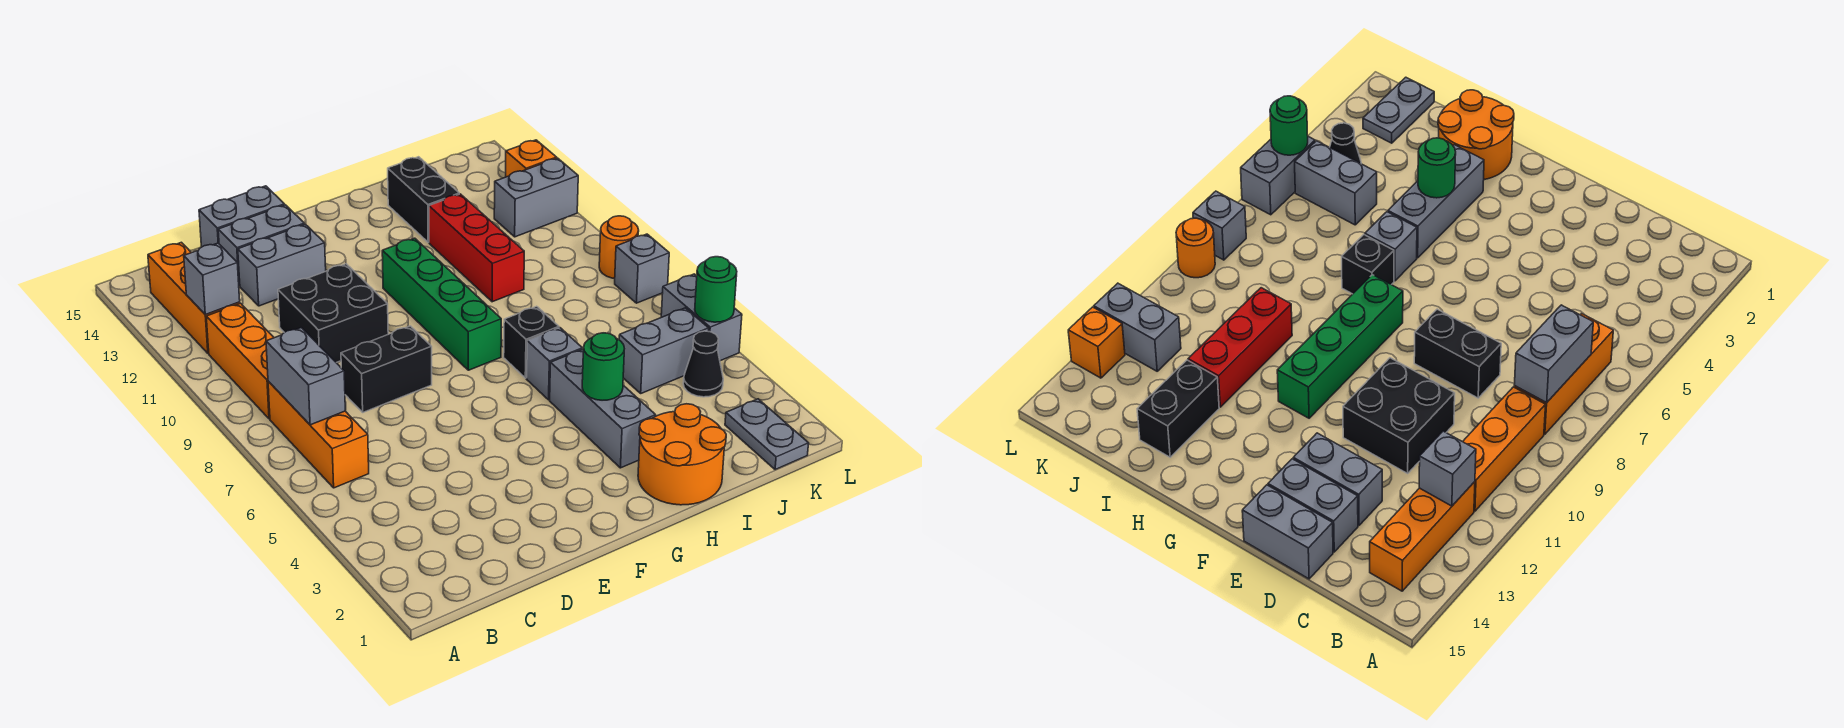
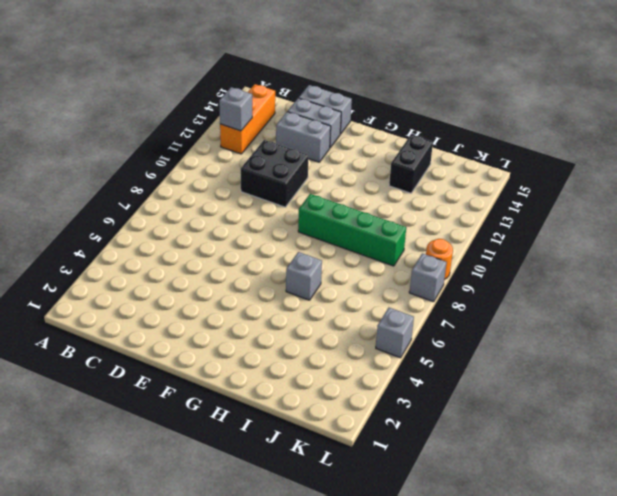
green 1x4 brick [298,194,406,266] -> green 1x4 brick turned to [382,238,501,370]
grey 1x1 brick [376,308,414,358] -> grey 1x2 brick [661,274,742,361]
none -> orange 1x3 brick [268,381,369,488]
none -> orange 1x3 brick [206,303,274,419]
none -> black 1x2 brick [341,326,432,412]

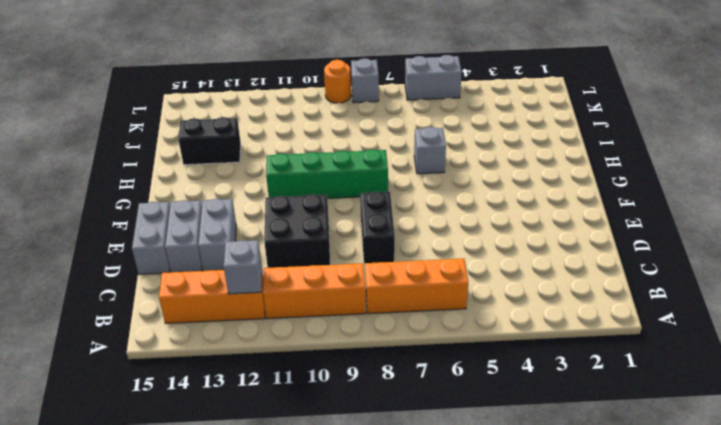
none -> orange 2x2 round brick [638,404,726,505]
none -> grey 1x3 brick [550,349,656,468]
none -> black 1x1 brick [504,306,559,378]

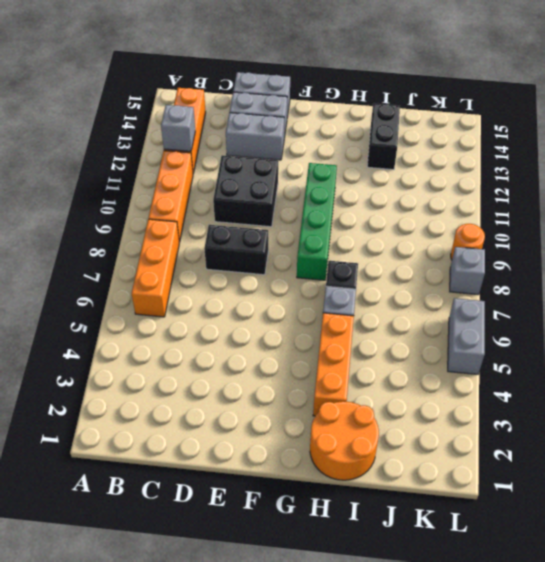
orange 1x3 brick [313,313,354,416] -> grey 1x3 brick [550,349,656,468]
none -> red 1x3 brick [429,194,524,302]
none -> grey 1x2 brick [619,308,709,393]
none -> grey 1x2 plate [725,399,809,470]

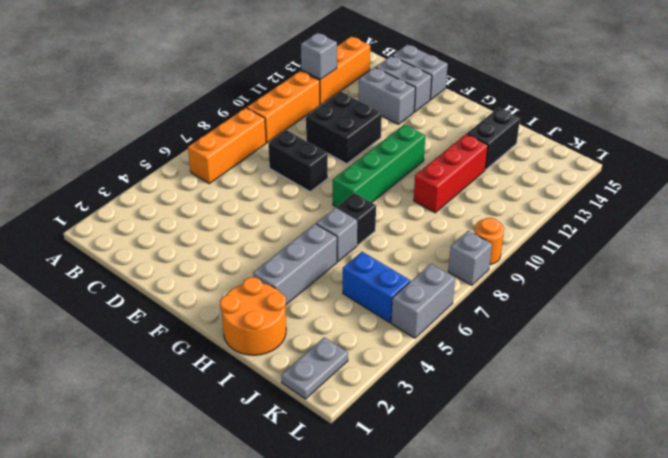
blue 1x2 brick [343,252,410,323] -> grey 1x2 brick [619,308,709,393]
none -> black 1x1 cone [683,331,723,397]
none -> grey 1x2 brick [494,158,578,237]
none -> orange 1x1 brick [506,140,557,177]

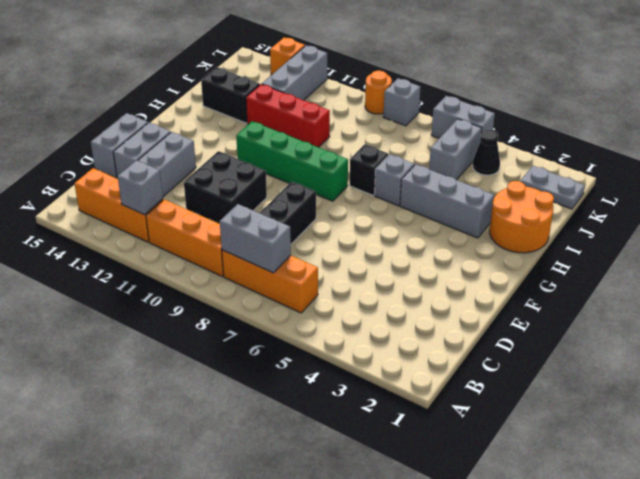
grey 1x3 brick [262,45,327,100] -> grey 1x2 brick [494,158,578,237]
none -> green 1x1 round brick [582,333,624,400]
none -> green 1x1 round brick [695,257,737,322]

